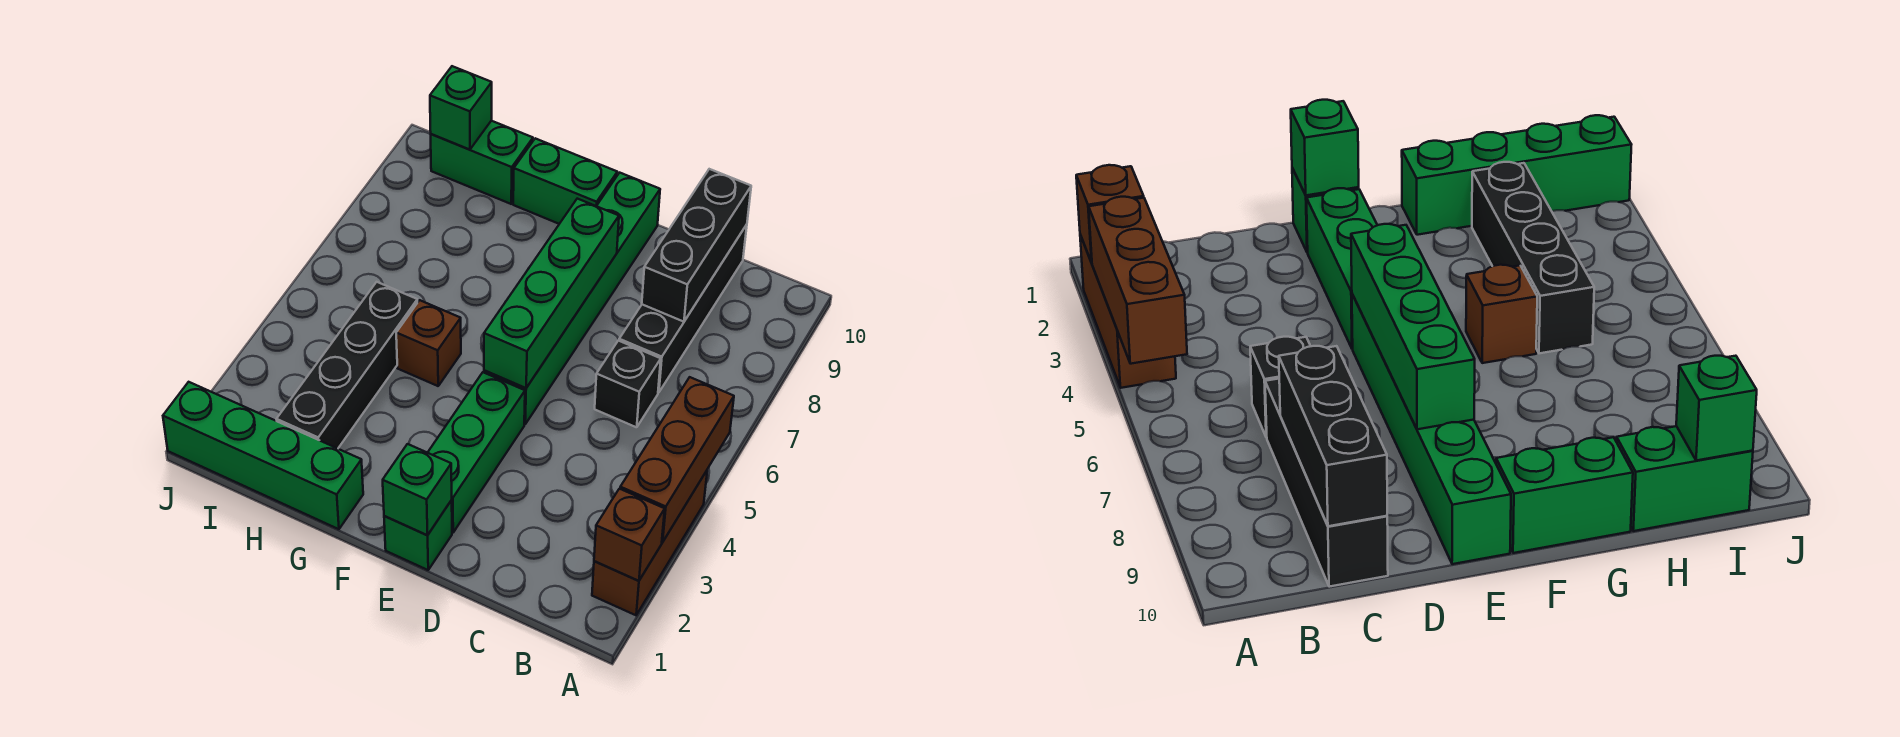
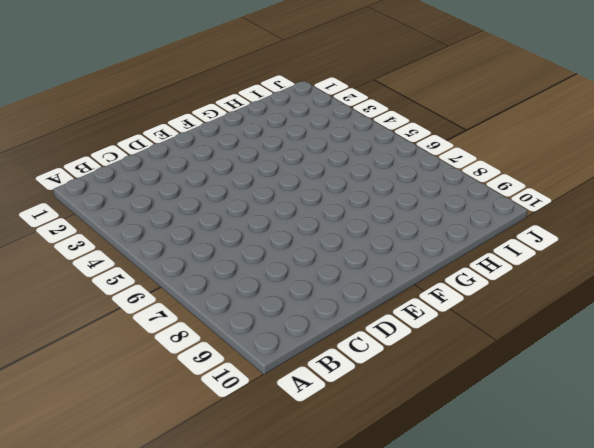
none -> brown 1x3 brick [592,471,707,615]
none -> black 1x1 brick [595,341,661,427]
none -> black 1x4 brick [619,225,747,392]

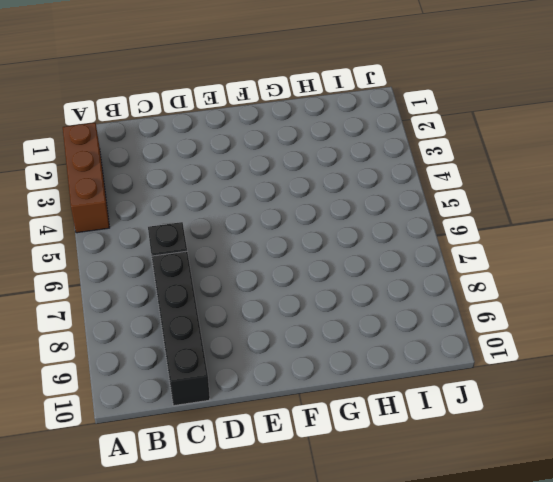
none -> green 1x1 brick [384,500,452,570]
none -> green 1x3 brick [428,372,525,533]
none -> green 1x6 brick [484,173,660,424]

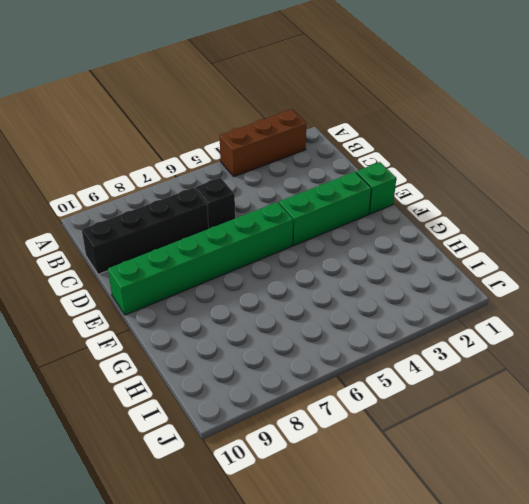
none -> green 1x2 brick [513,138,617,224]
none -> green 1x4 brick [163,382,363,529]
none -> brown 1x1 brick [396,300,461,386]

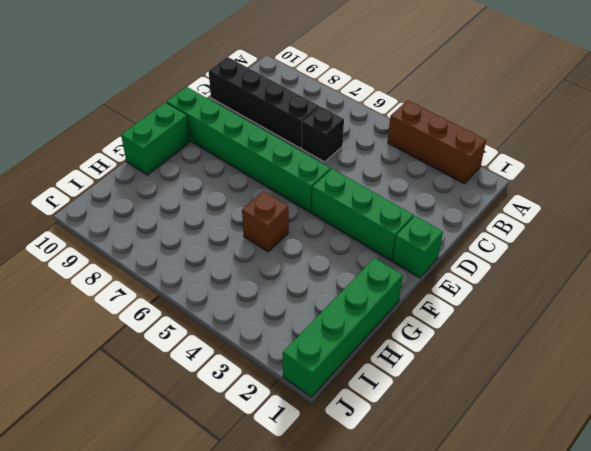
none -> black 1x4 brick [277,282,417,449]
none -> green 1x2 brick [431,121,533,204]
none -> brown 1x1 brick [594,489,665,581]

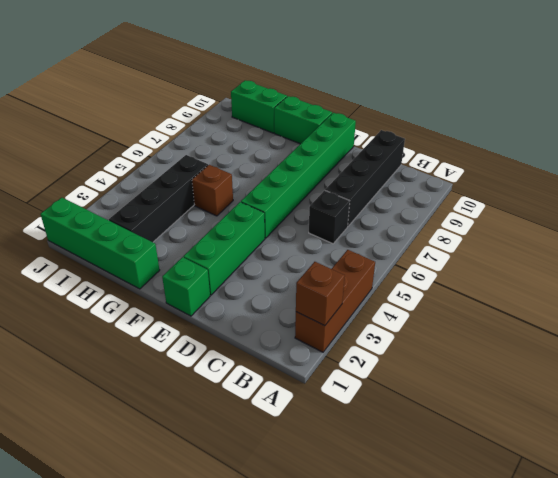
none -> brown 1x3 brick [620,377,734,542]
none -> black 1x3 brick [642,169,751,322]
none -> green 1x1 brick [383,444,452,535]

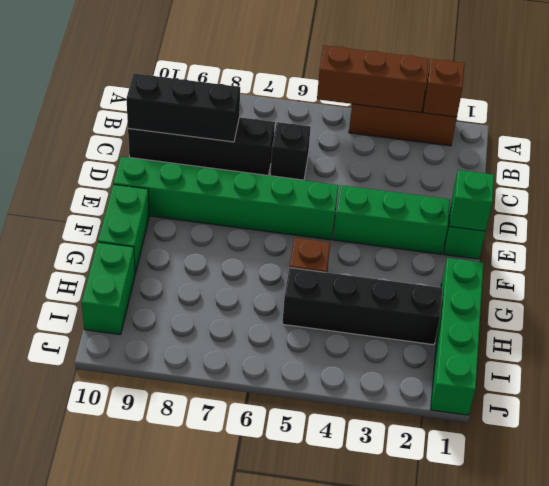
none -> green 1x4 brick [484,199,619,388]
none -> green 1x1 brick [430,66,492,150]

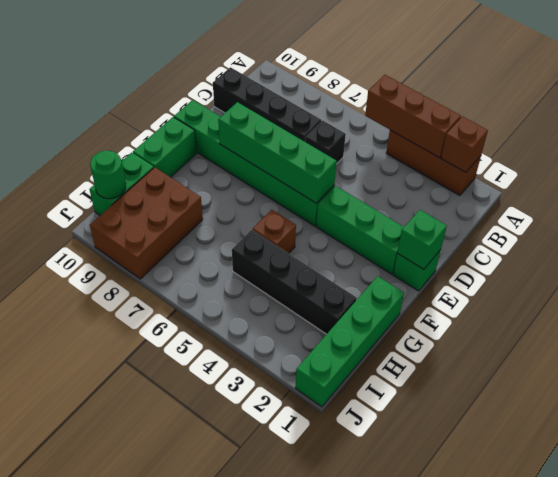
brown 2x3 brick [90,167,203,279] -> none
green 1x1 round brick [90,151,126,199] -> green 1x1 brick [430,66,492,150]
none -> black 1x3 brick [642,169,751,322]

